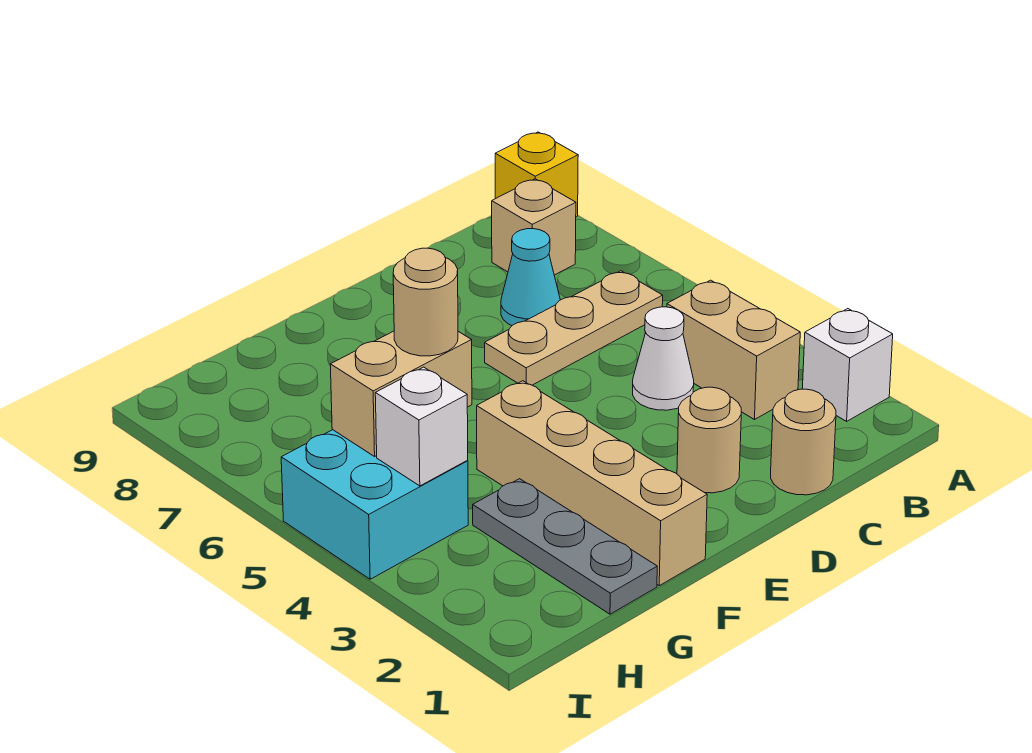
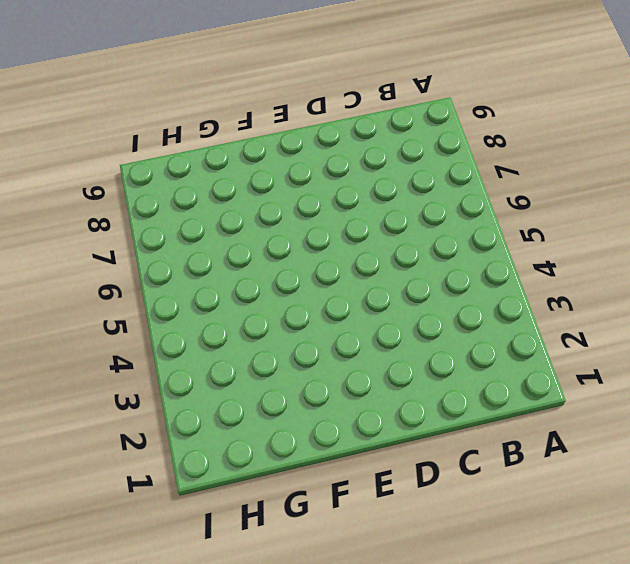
none -> white 1x1 brick [802,309,893,421]
none -> yellow 1x1 brick [495,132,578,217]
none -> tan 1x2 brick [667,280,800,420]

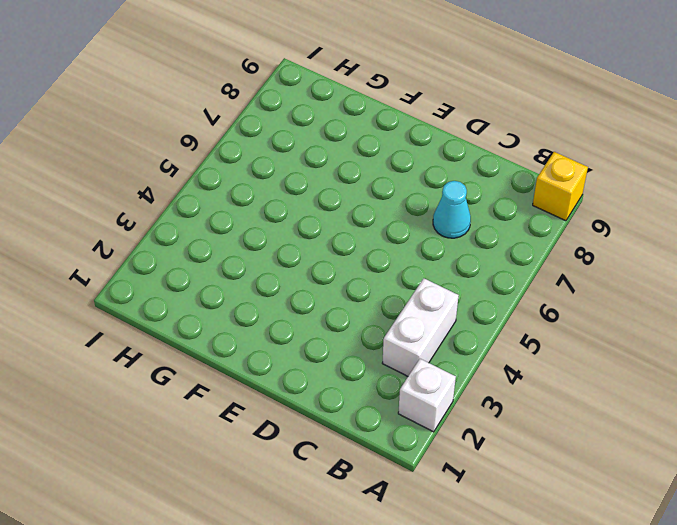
white 1x2 brick [382,278,459,376] -> tan 1x2 brick [667,280,800,420]
none -> tan 1x3 plate [485,271,663,385]
none -> tan 1x1 brick [492,179,576,275]
none -> tan 1x1 round brick [771,389,836,495]

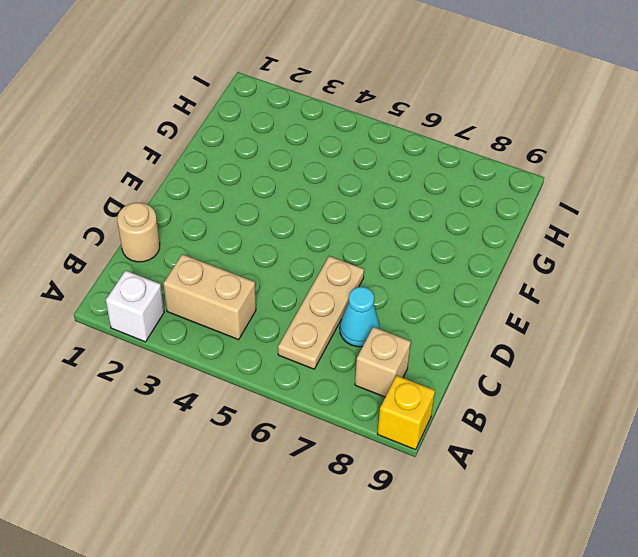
none -> white 1x1 cone [633,307,694,410]
none -> tan 1x1 round brick [677,387,741,493]
none -> tan 1x4 brick [477,381,707,586]

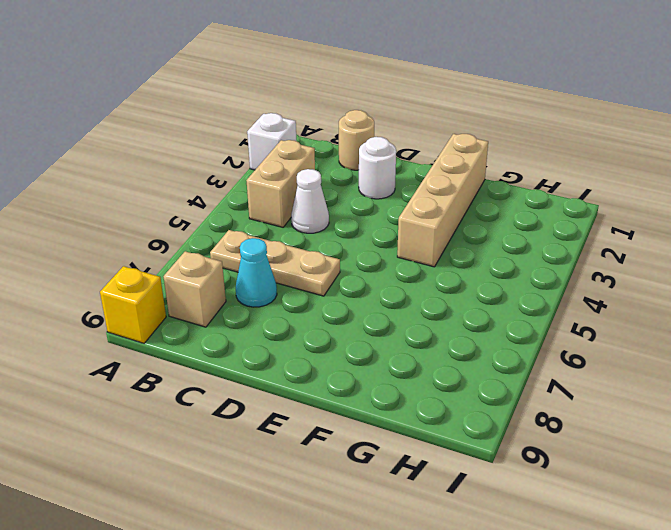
white 1x1 round brick [359,137,396,199] -> tan 1x1 round brick [677,387,741,493]
none -> grey 1x3 plate [473,479,657,614]
none -> cyan 2x2 brick [281,430,468,579]
none -> tan 1x2 brick [330,331,472,456]

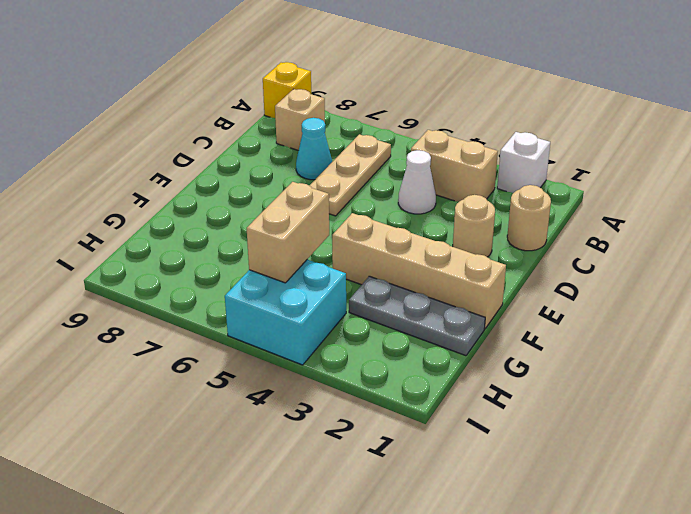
none -> white 1x1 brick [375,367,468,486]
none -> tan 1x1 round brick [393,248,458,356]

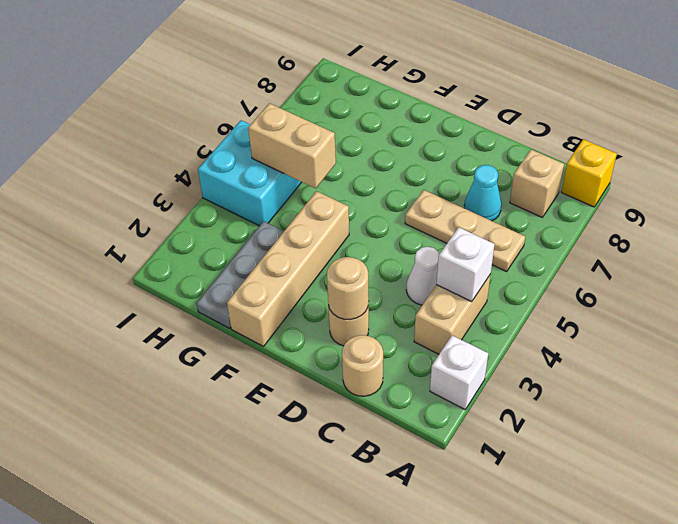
white 1x1 brick [437,227,495,302] -> white 1x1 brick moved to [375,367,468,486]
tan 1x1 round brick [327,257,369,320] -> tan 1x1 round brick moved to [393,248,458,356]

